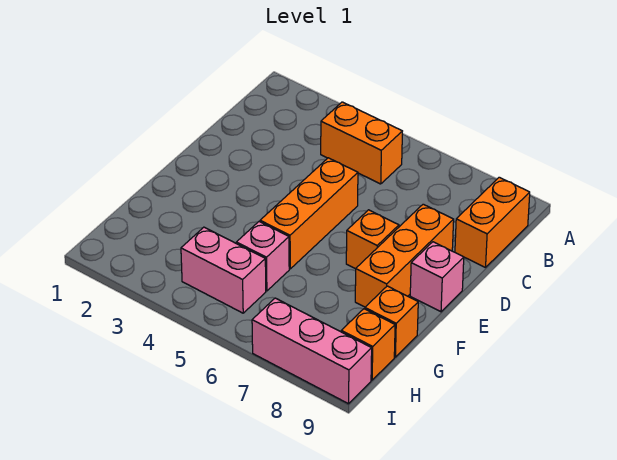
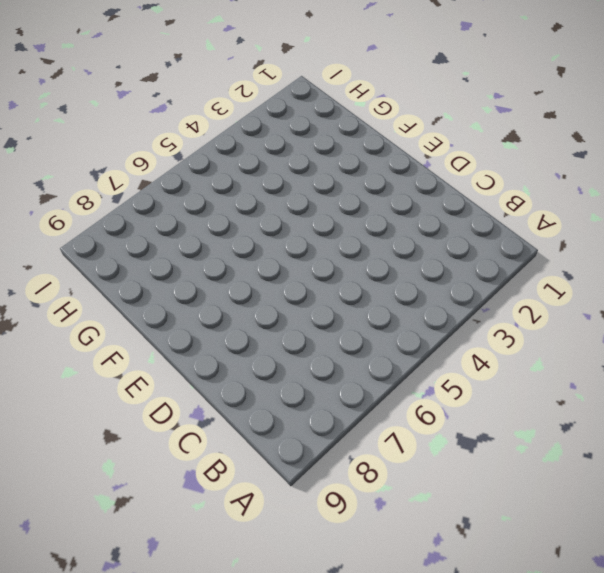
none -> orange 1x2 brick [321,102,402,184]
none -> orange 1x2 brick [455,177,530,268]

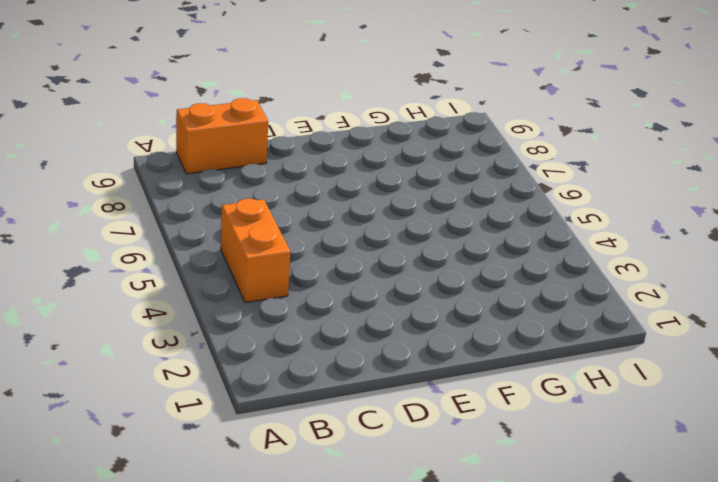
none -> orange 1x3 brick [260,158,358,269]
none -> orange 1x3 brick [355,204,454,307]

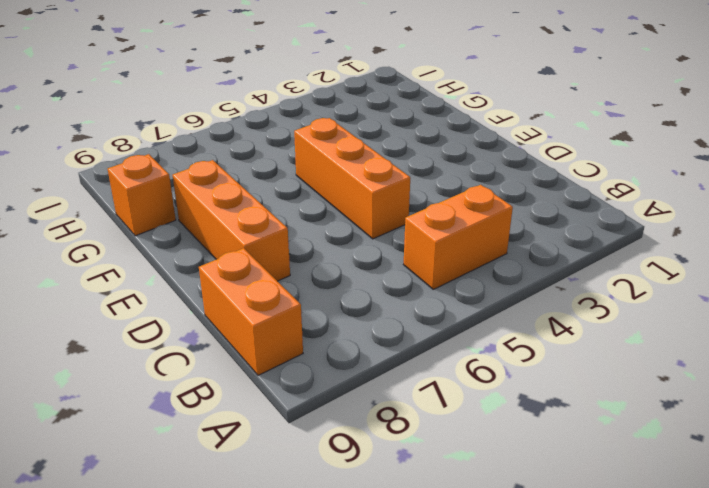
none -> orange 1x1 brick [346,210,399,269]
none -> pink 1x1 brick [410,242,464,312]

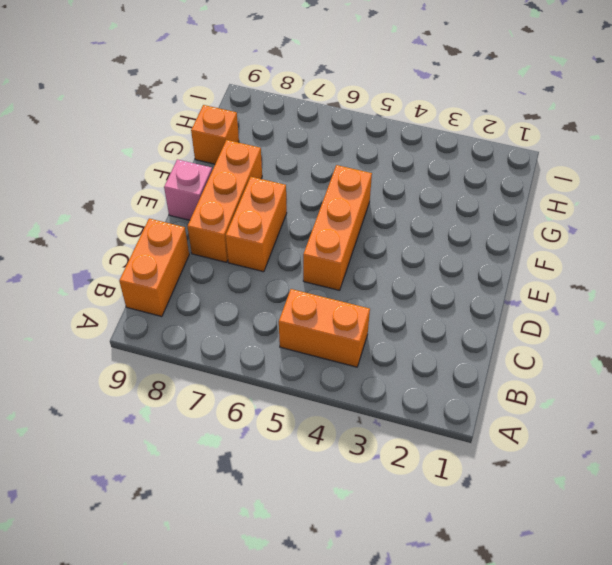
orange 1x2 brick [226,177,287,272] -> orange 1x1 brick [346,210,399,269]
none -> pink 1x1 brick [236,222,289,291]
none -> pink 1x2 brick [181,227,266,313]

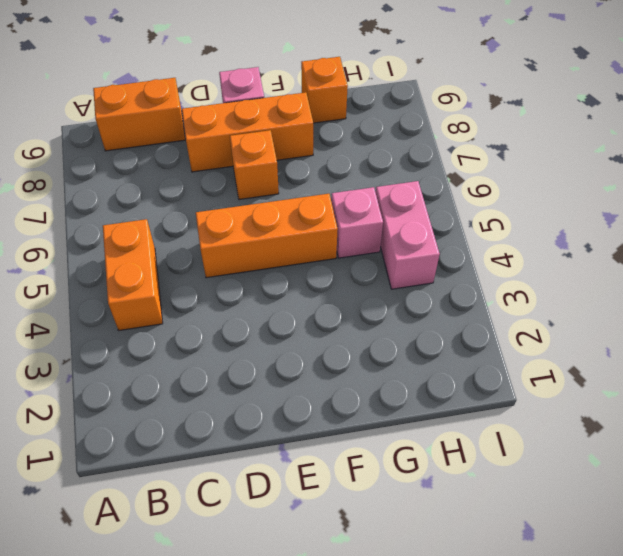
none -> orange 1x1 brick [341,309,395,380]
none -> pink 1x3 brick [252,298,372,404]

